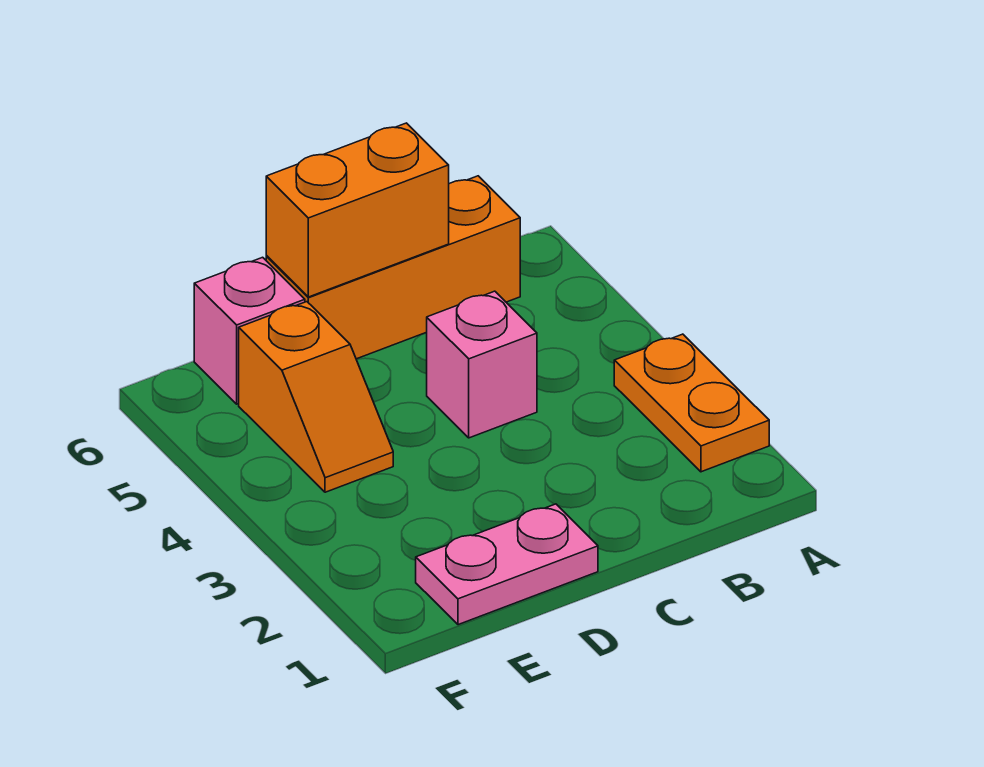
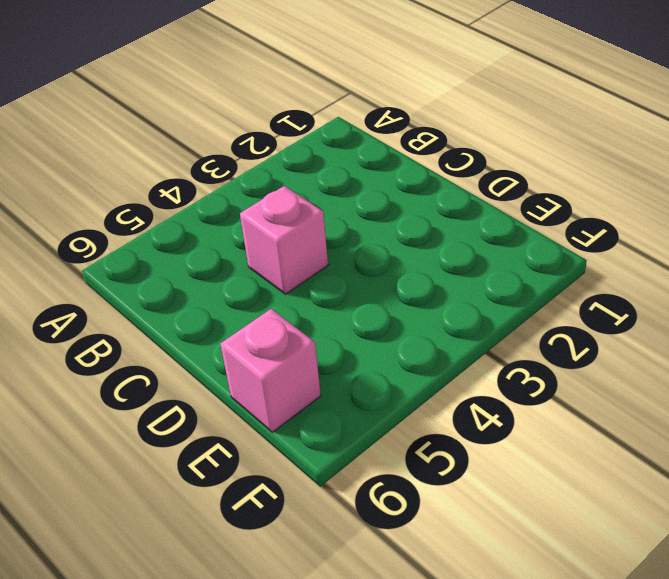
none -> orange 1x2 plate [614,334,769,472]
none -> orange 1x3 brick [266,176,520,359]

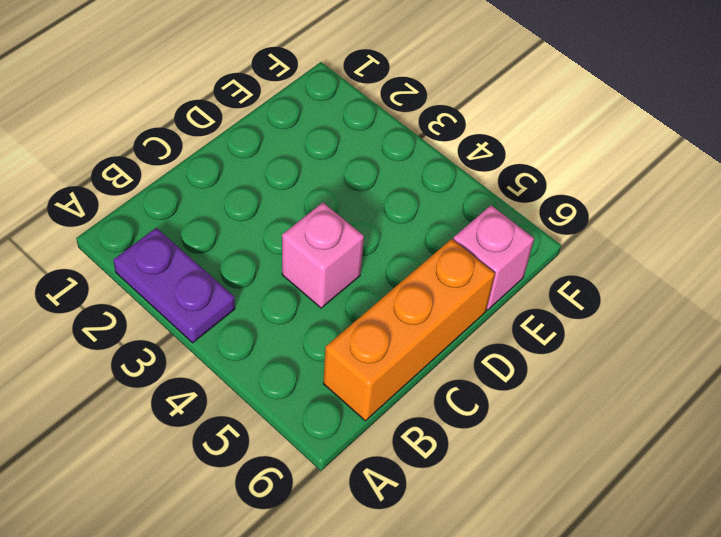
purple 1x2 plate [113,228,235,343] -> orange 1x2 plate [614,334,769,472]
none -> pink 1x2 plate [416,504,598,625]
none -> orange 1x2 slope [239,302,393,492]

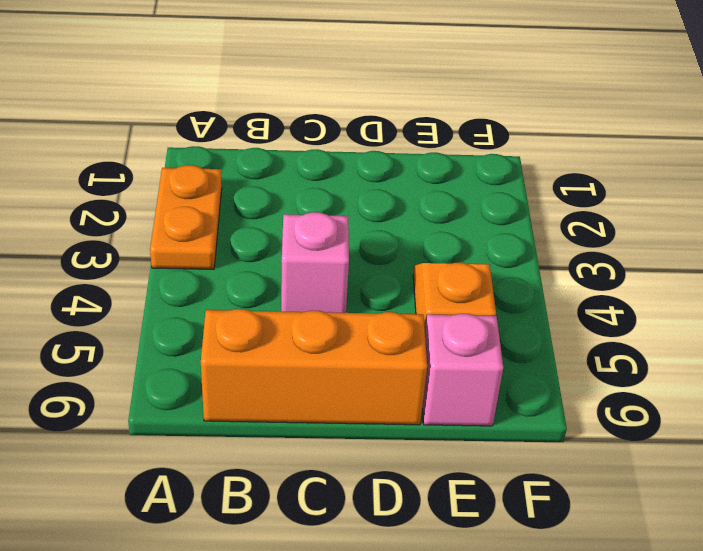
none -> pink 1x2 plate [416,504,598,625]
none -> orange 1x2 brick [266,123,449,297]

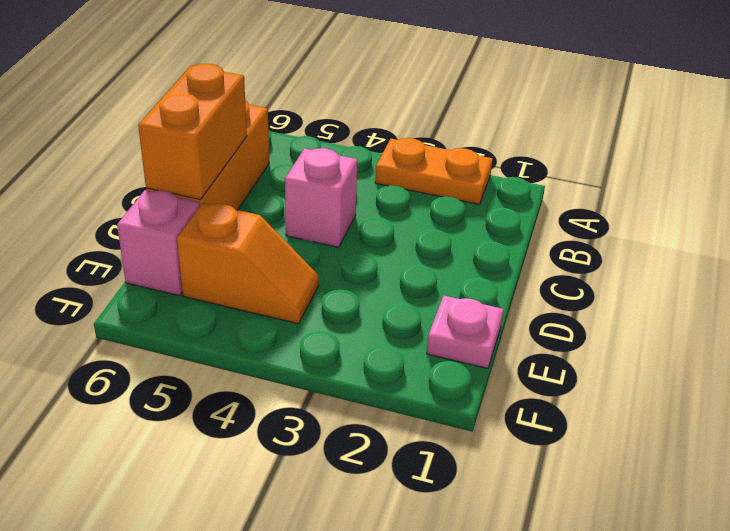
pink 1x1 plate [427,296,503,368] -> pink 1x2 plate [416,504,598,625]

